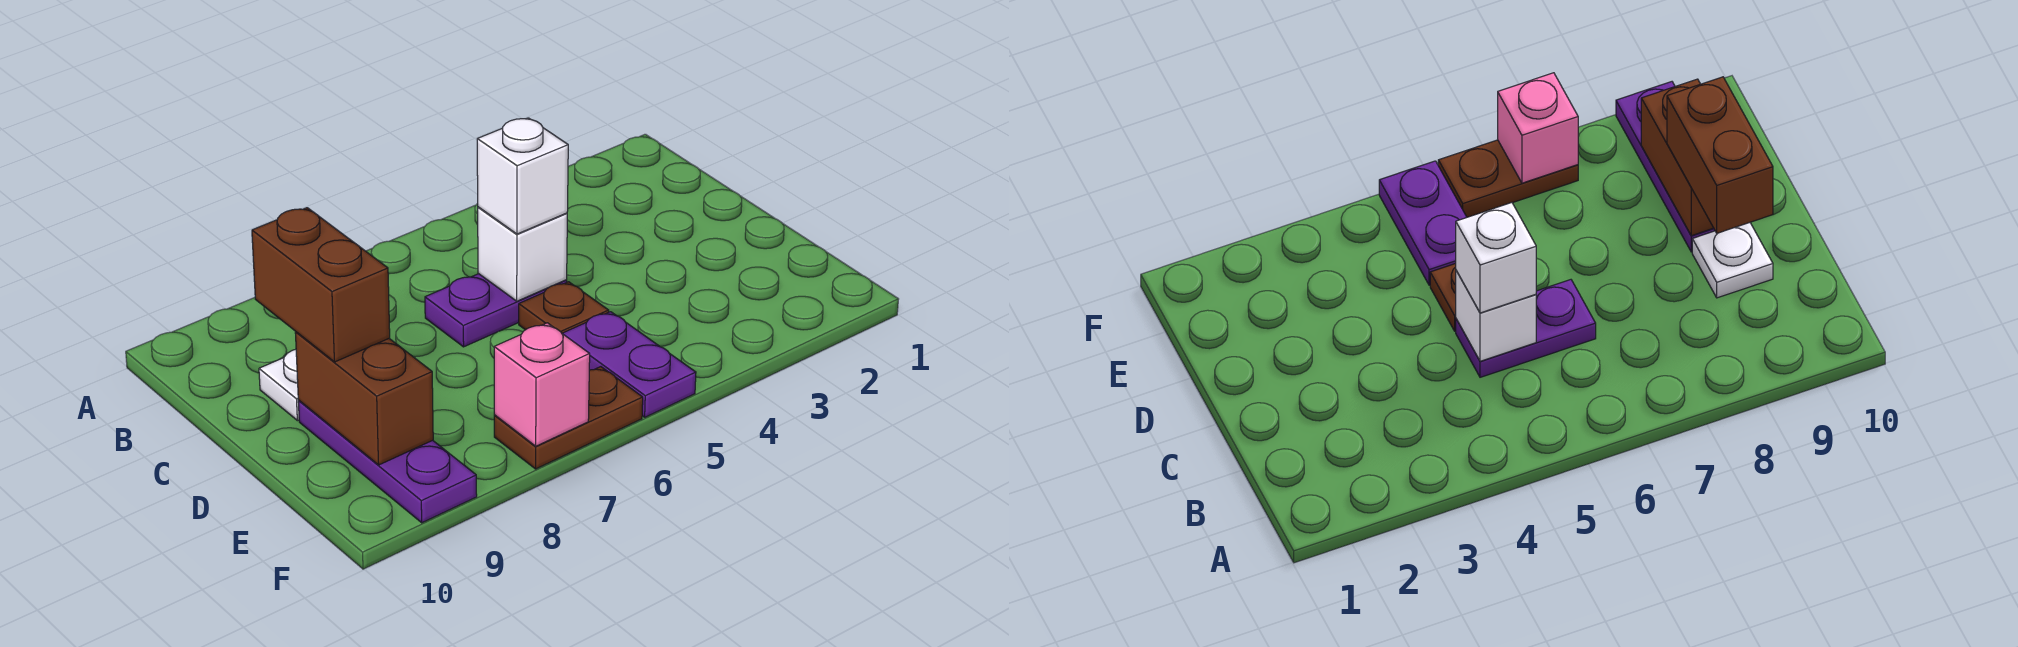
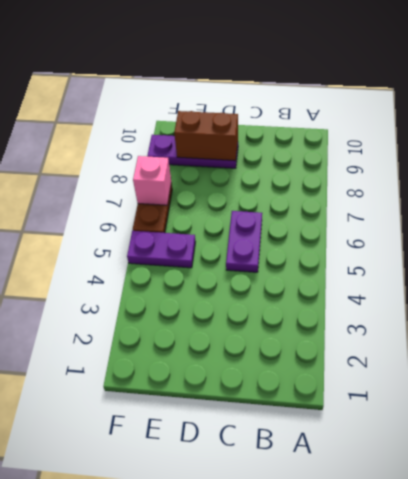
none -> white 1x1 plate [259,349,299,421]
none -> brown 1x1 plate [519,282,609,333]

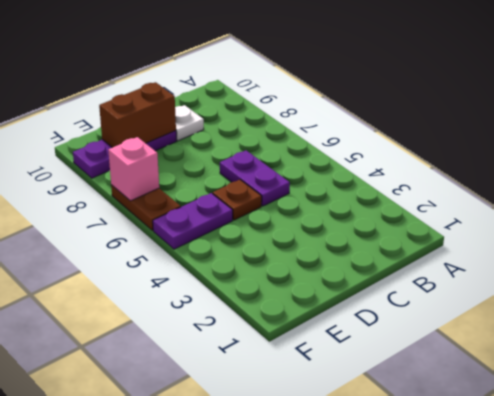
none -> white 1x1 brick [478,207,567,301]
none -> white 1x1 brick [477,118,568,234]

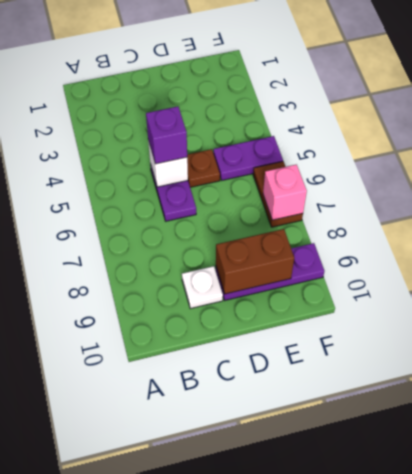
purple 1x1 brick [146,106,187,164] -> white 1x1 brick [477,118,568,234]
none -> brown 1x2 brick [252,208,390,362]

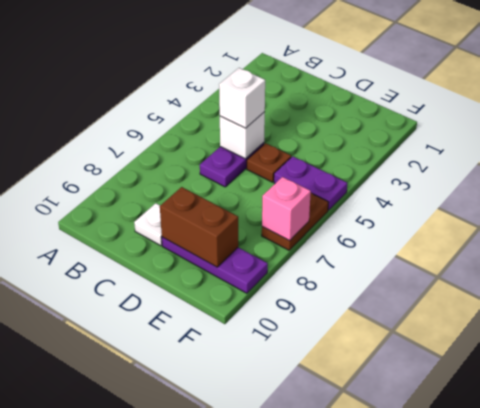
none -> brown 1x2 brick [252,208,390,362]

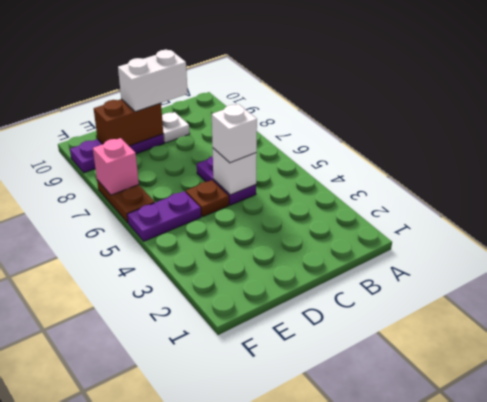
white 1x2 brick [118,50,188,112] -> brown 1x2 brick [252,208,390,362]

